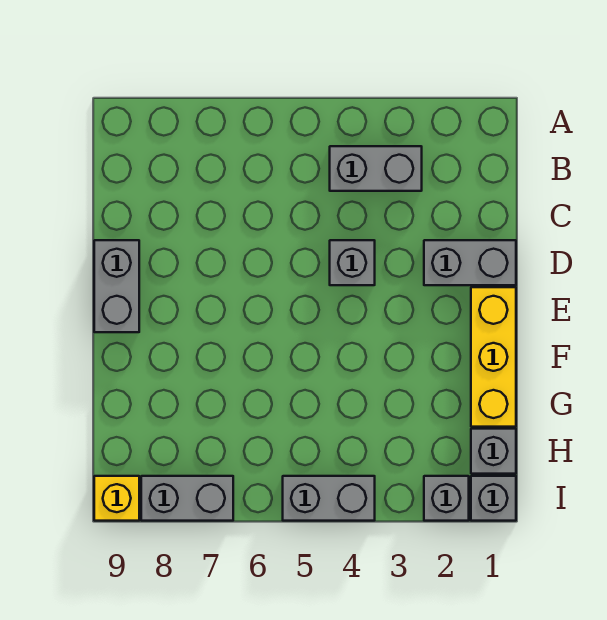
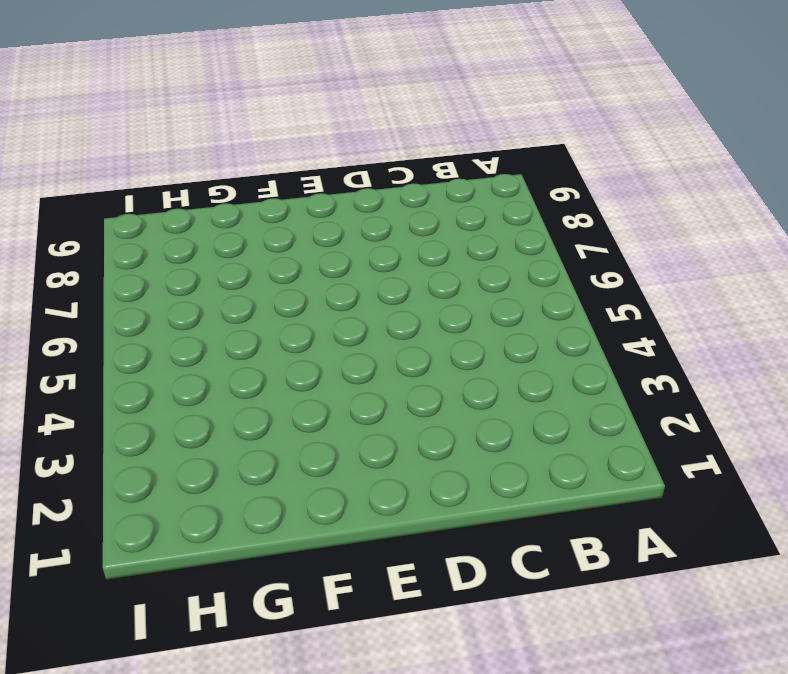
none -> grey 1x2 brick [330,146,422,191]
none -> grey 1x2 brick [424,240,516,285]

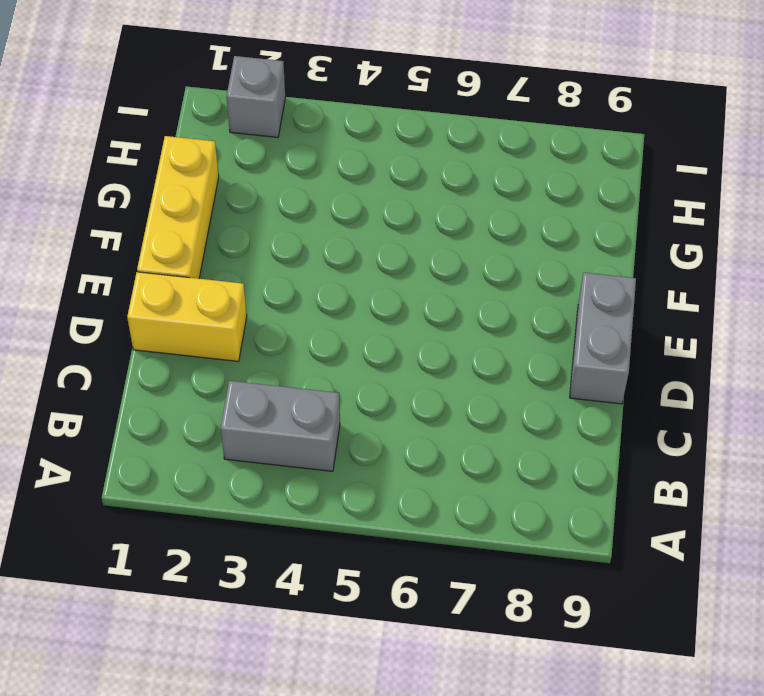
yellow 1x2 brick [127,272,247,361] -> grey 1x2 brick [424,240,516,285]
none -> grey 1x1 brick [330,240,375,285]
none -> grey 1x1 brick [471,429,516,474]

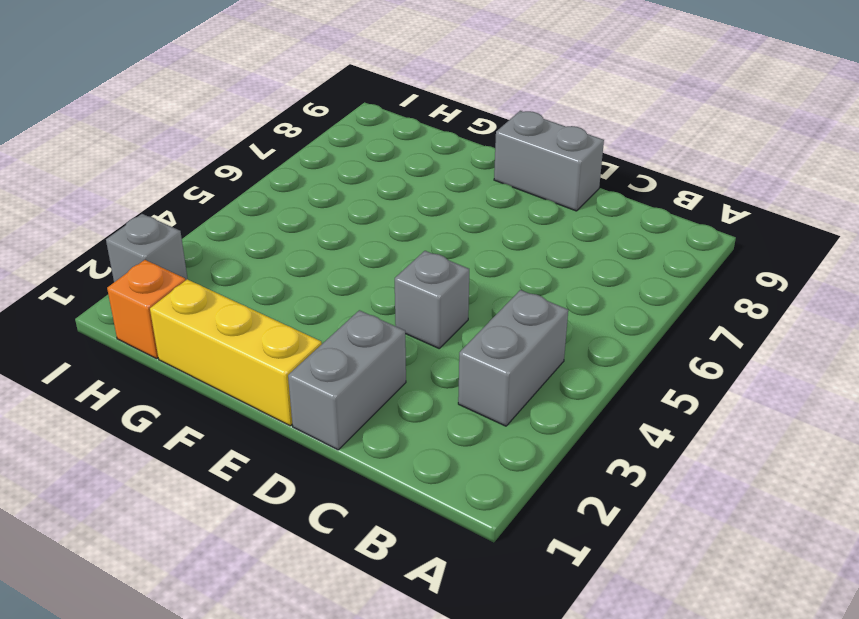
orange 1x1 brick [107,260,185,359] -> grey 1x1 brick [471,429,516,474]
none -> grey 1x1 brick [471,476,516,521]
none -> grey 1x2 brick [283,476,375,521]

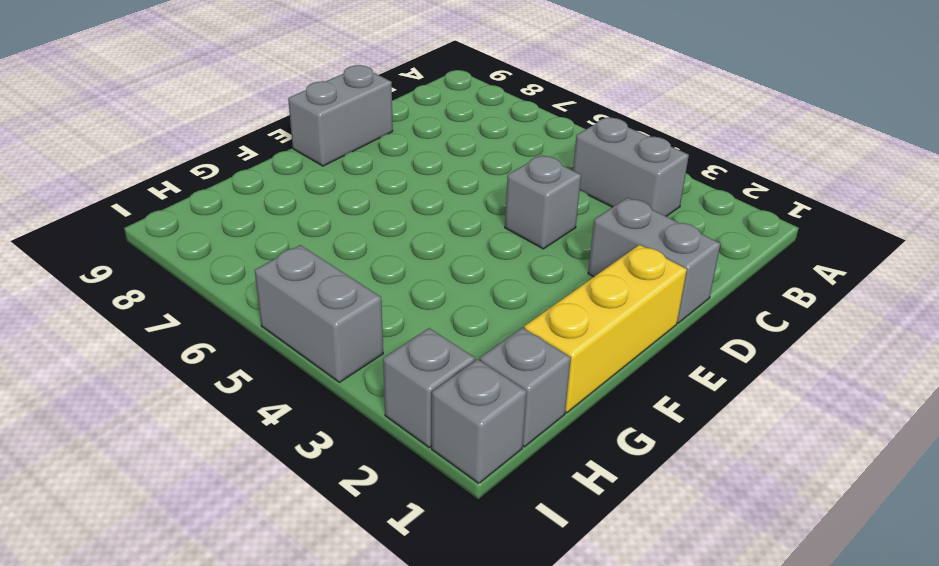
none -> grey 1x2 brick [141,476,233,521]
none -> yellow 1x1 brick [94,476,139,521]

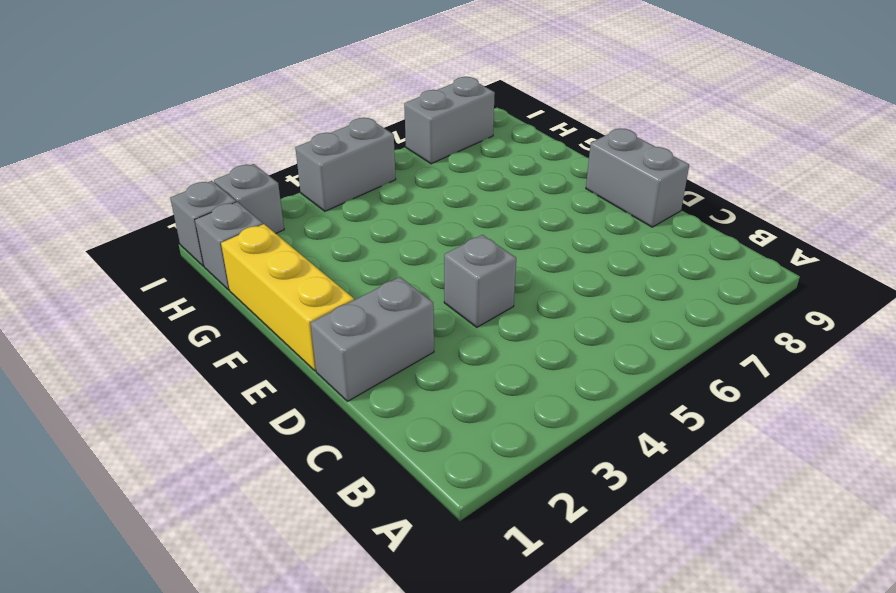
none -> grey 1x2 brick [330,146,422,191]
none -> yellow 1x1 brick [94,476,139,521]

